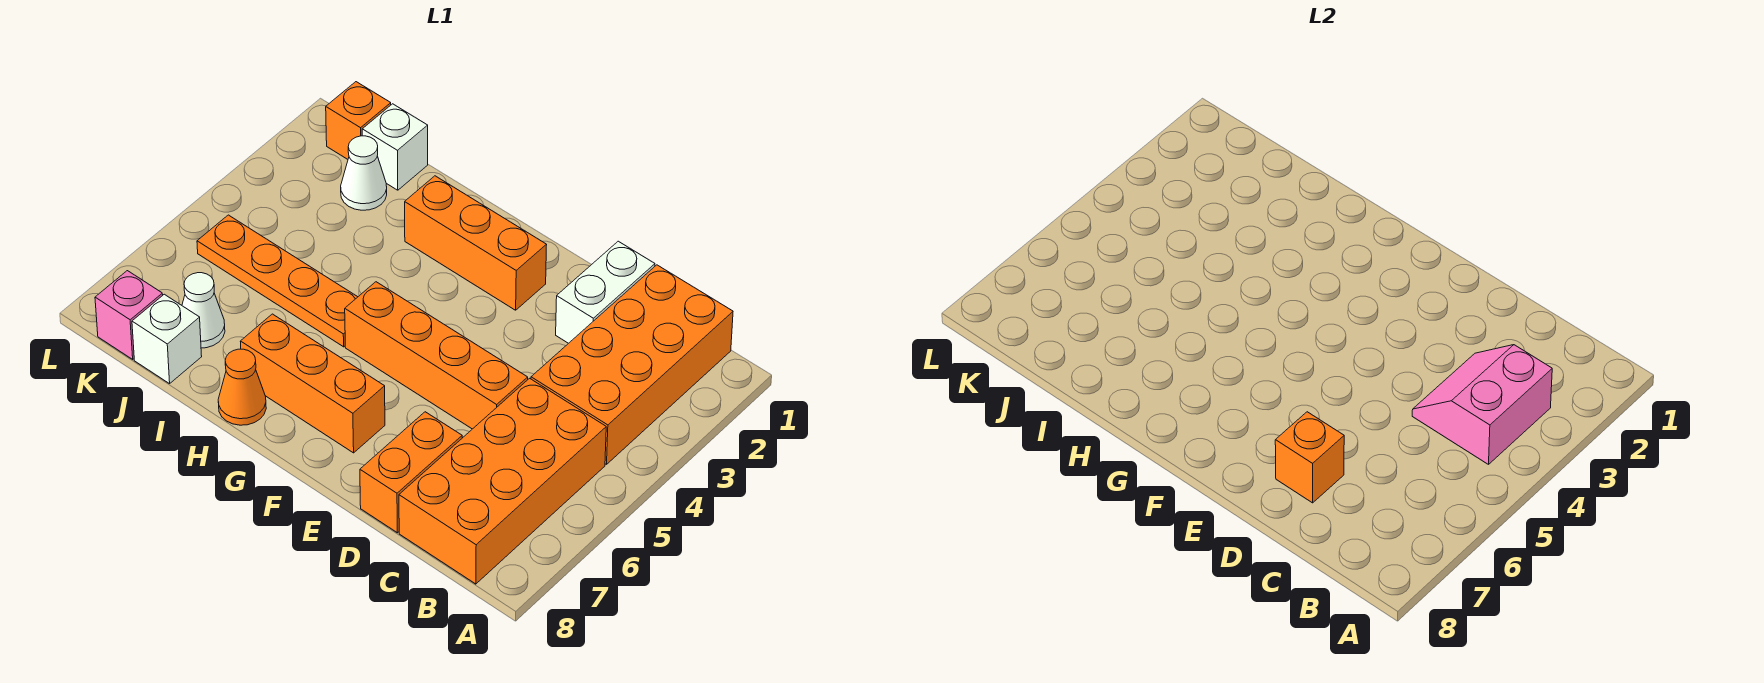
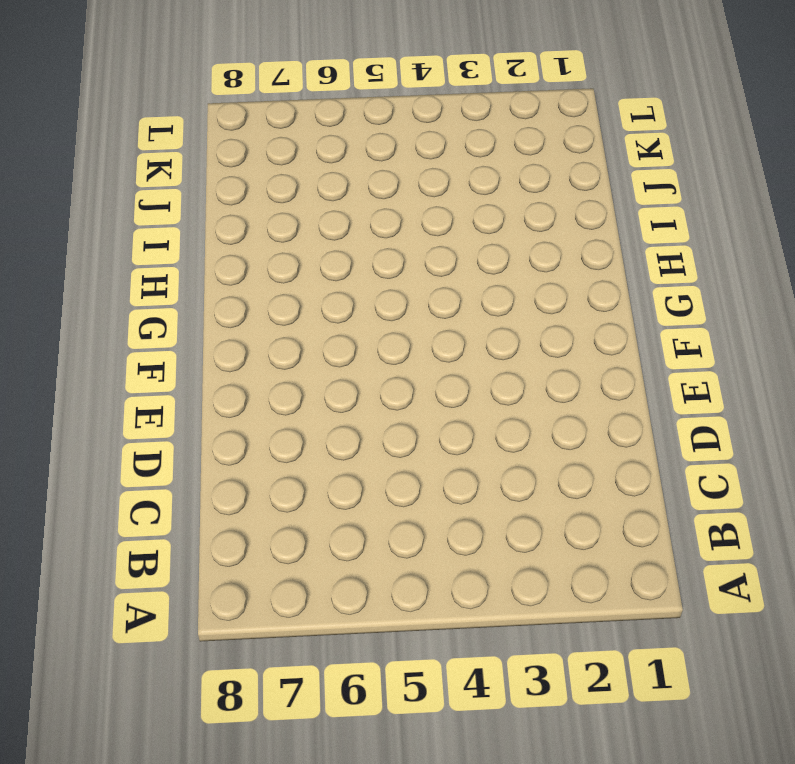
none -> orange 2x4 brick [531,265,733,464]
none -> orange 2x4 brick [399,378,606,584]
none -> white 1x2 brick [556,241,655,343]

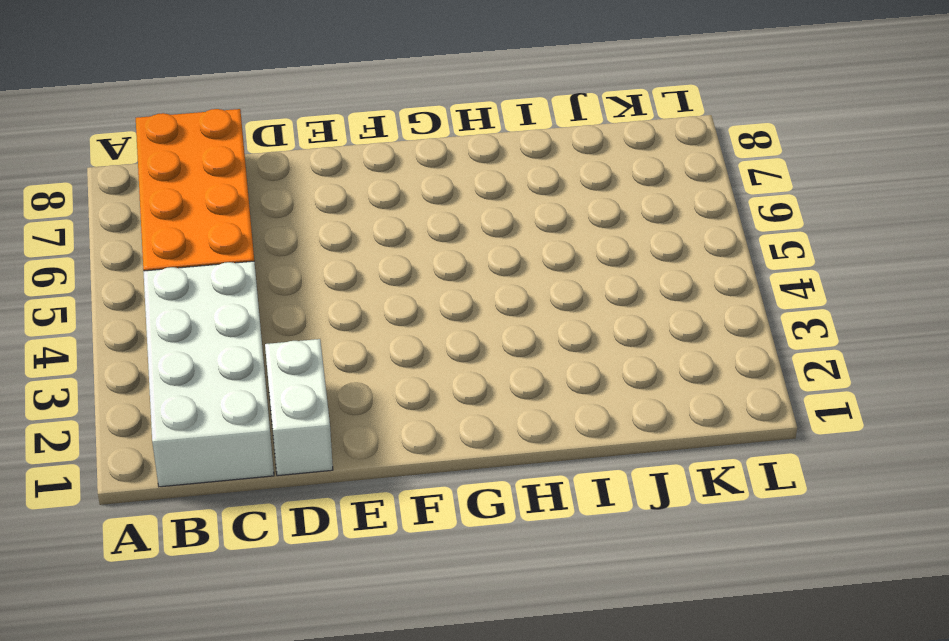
white 2x4 brick [143,261,274,487] -> orange 2x4 brick [531,265,733,464]
none -> orange 1x4 brick [345,282,528,429]
none -> orange 1x2 brick [360,412,462,533]
none -> orange 1x3 brick [405,176,546,310]

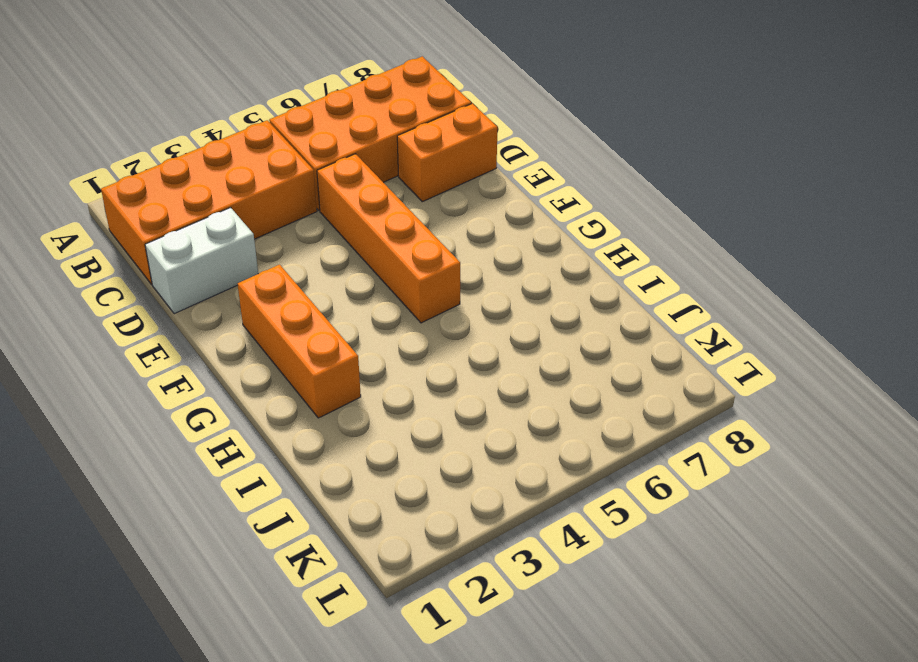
none -> orange 1x3 brick [240,314,385,453]
none -> orange 1x4 plate [197,215,357,347]
none -> orange 1x1 cone [218,349,266,425]

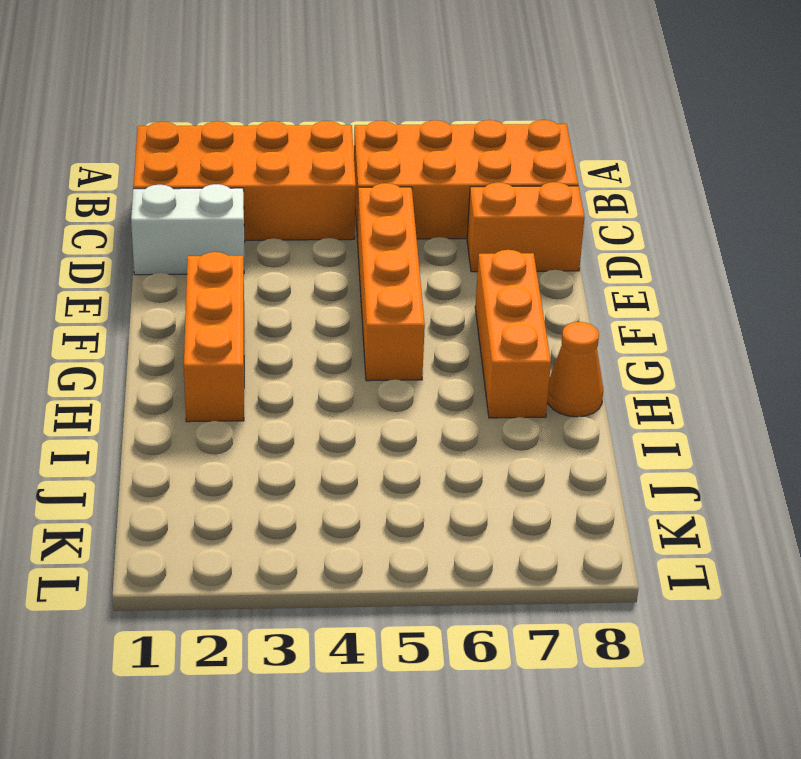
none -> orange 1x4 plate [197,215,357,347]
none -> white 1x1 brick [362,104,428,190]
none -> white 1x1 cone [341,136,387,210]

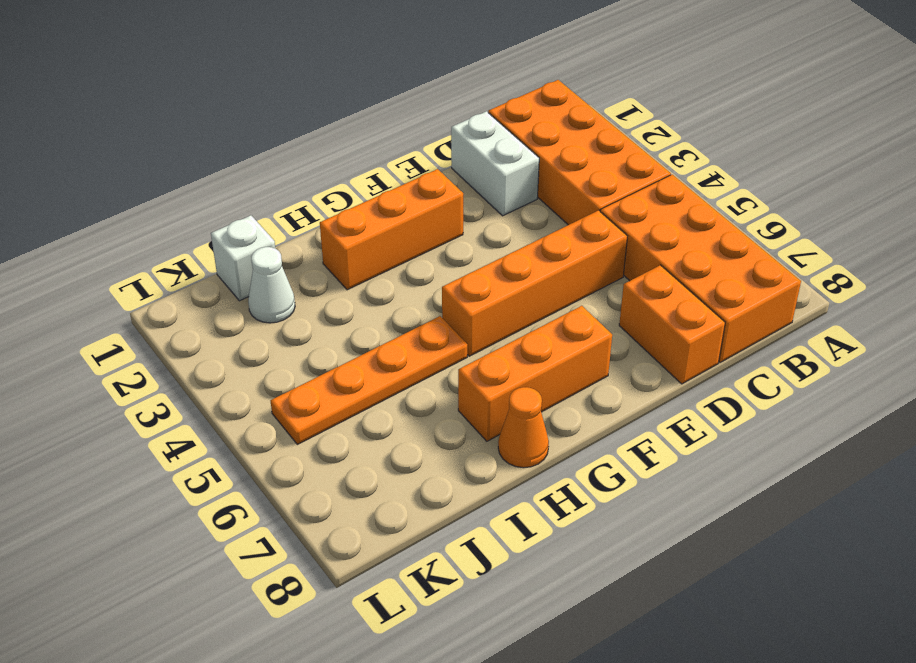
none -> white 1x1 cone [182,273,225,348]
none -> white 1x1 brick [132,294,202,384]
none -> orange 1x1 brick [326,82,391,159]

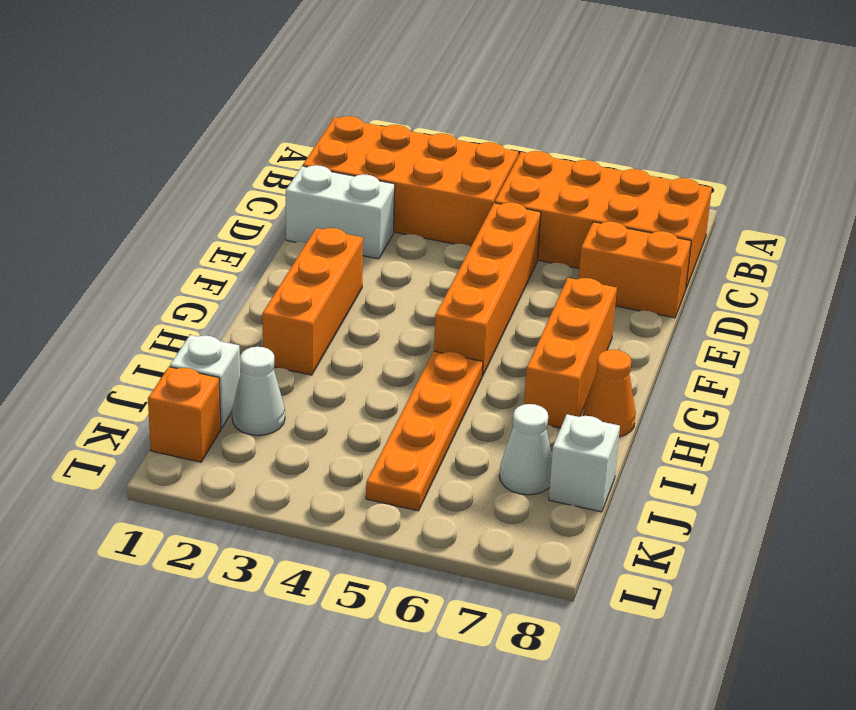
none -> pink 1x1 brick [95,271,163,359]
none -> pink 2x2 slope [1412,345,1552,464]
none -> orange 1x1 brick [1275,412,1344,503]

